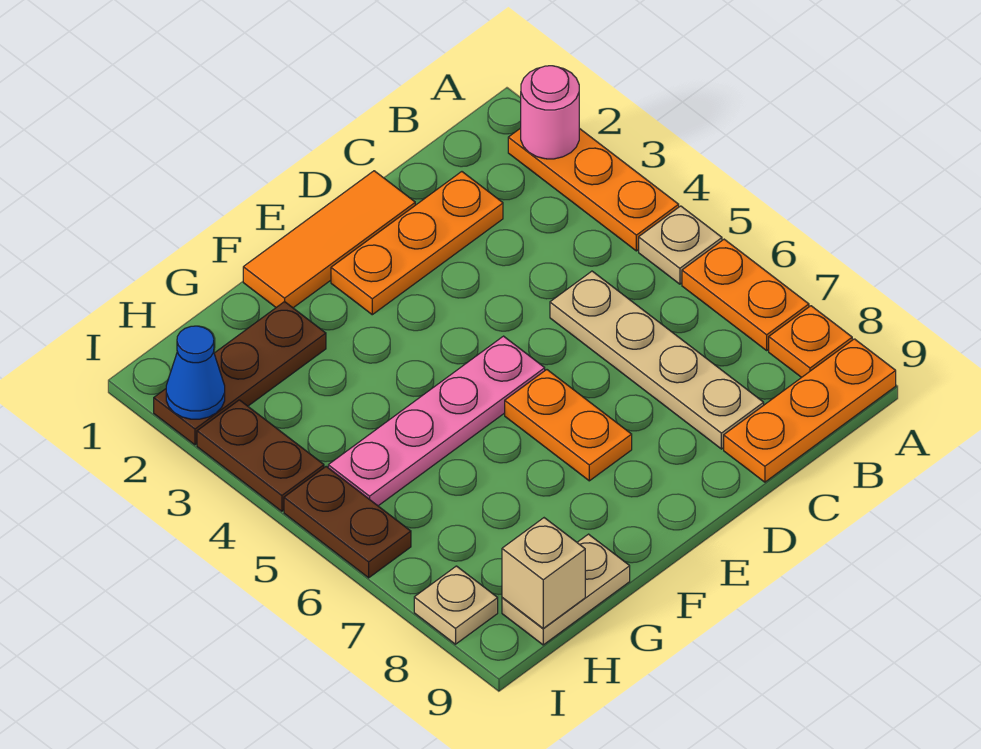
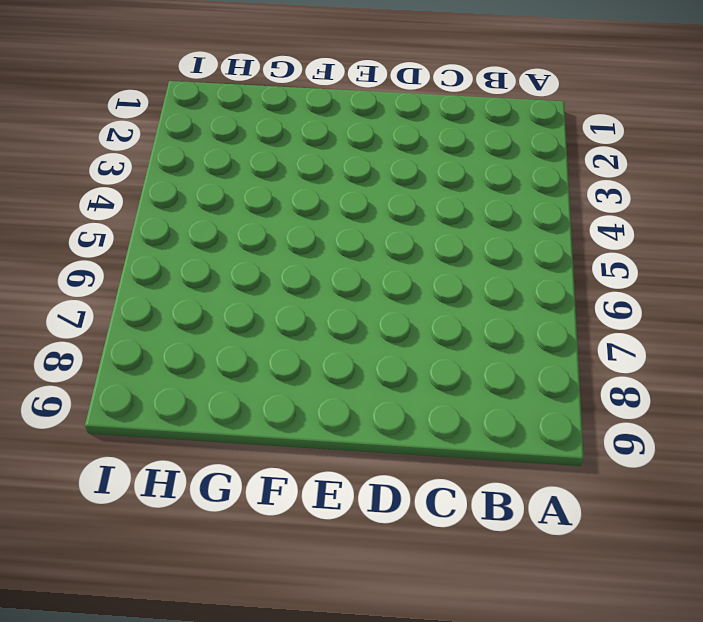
none -> orange 1x3 plate [508,128,679,251]
none -> tan 1x1 plate [639,206,722,284]
none -> orange 1x2 plate [682,239,809,350]

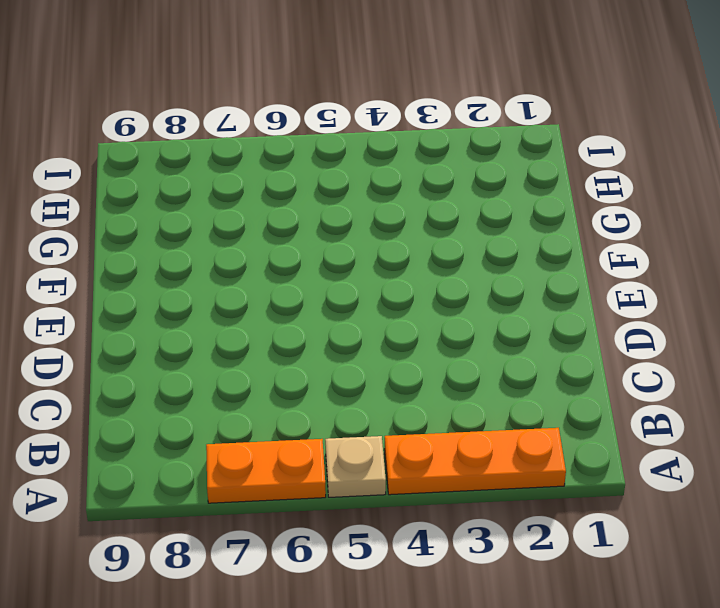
none -> orange 1x1 plate [769,306,852,378]
none -> orange 1x3 plate [724,339,896,482]
none -> orange 1x3 plate [331,172,503,315]

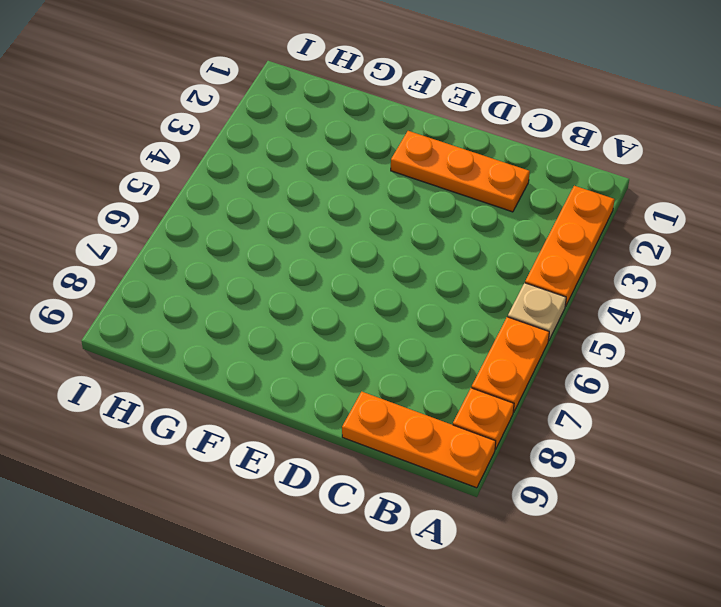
none -> tan 1x4 plate [550,271,764,449]
none -> orange 1x3 tile [243,171,415,308]
none -> pink 1x4 plate [328,336,545,506]

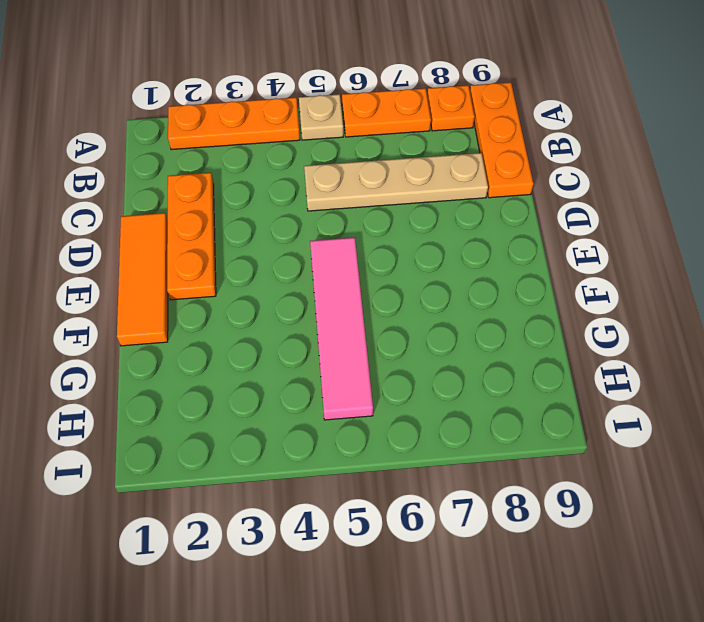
pink 1x4 tile [310,237,373,420] -> pink 1x4 plate [328,336,545,506]
none -> orange 1x2 plate [505,370,632,481]
none -> brown 1x3 plate [154,302,326,445]
none -> tan 1x2 plate [502,534,630,645]

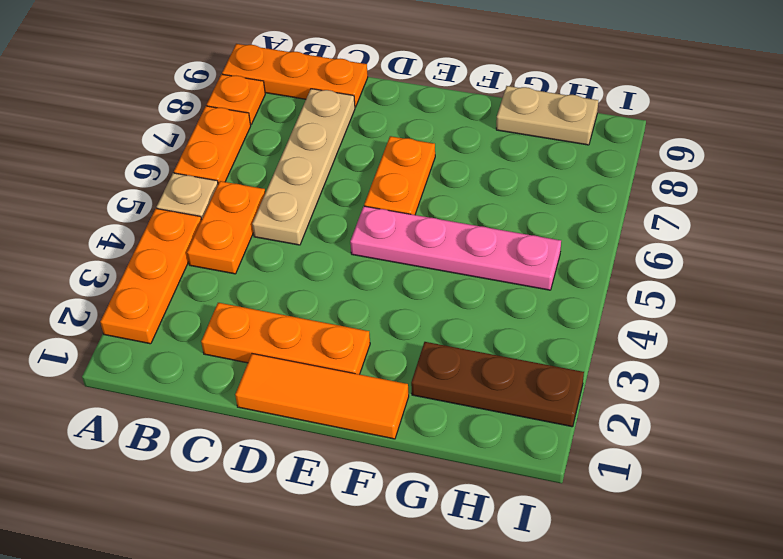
orange 1x2 plate [187,181,265,274] -> none
none -> brown 1x2 plate [197,400,324,511]
none -> brown 1x2 plate [284,467,411,578]
none -> tan 1x1 plate [414,566,498,644]

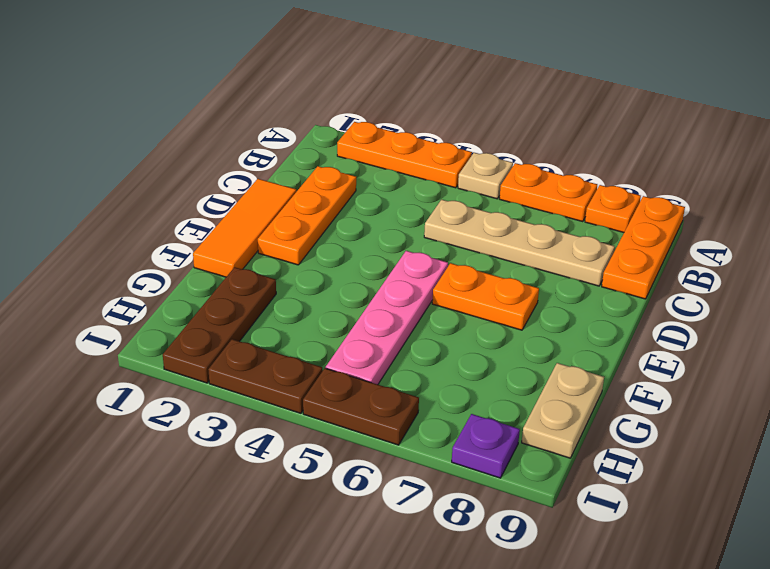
purple 1x1 plate [452,414,520,478] -> tan 1x1 plate [414,566,498,644]
none -> pink 1x1 round brick [521,66,579,159]
none -> tan 1x1 brick [502,518,585,628]
none -> blue 1x1 cone [166,326,225,419]

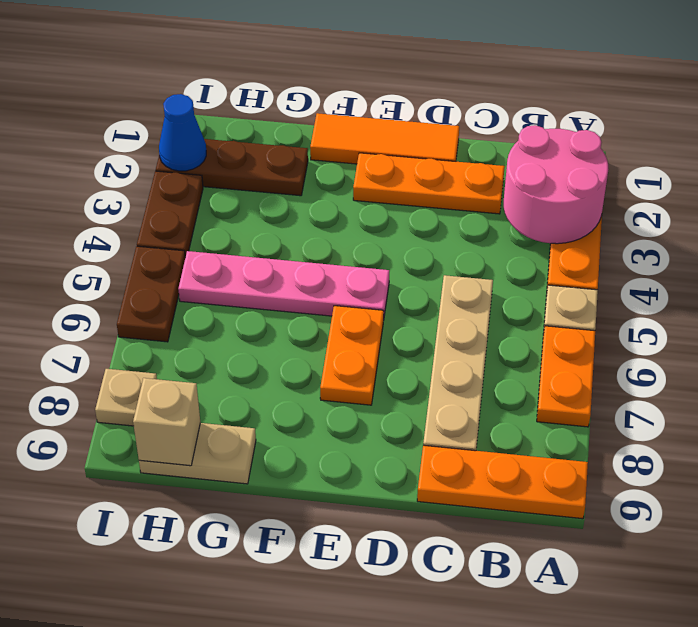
pink 2x2 round brick [504,125,609,244] -> pink 1x1 round brick [521,66,579,159]
none -> orange 1x1 plate [769,306,852,378]

